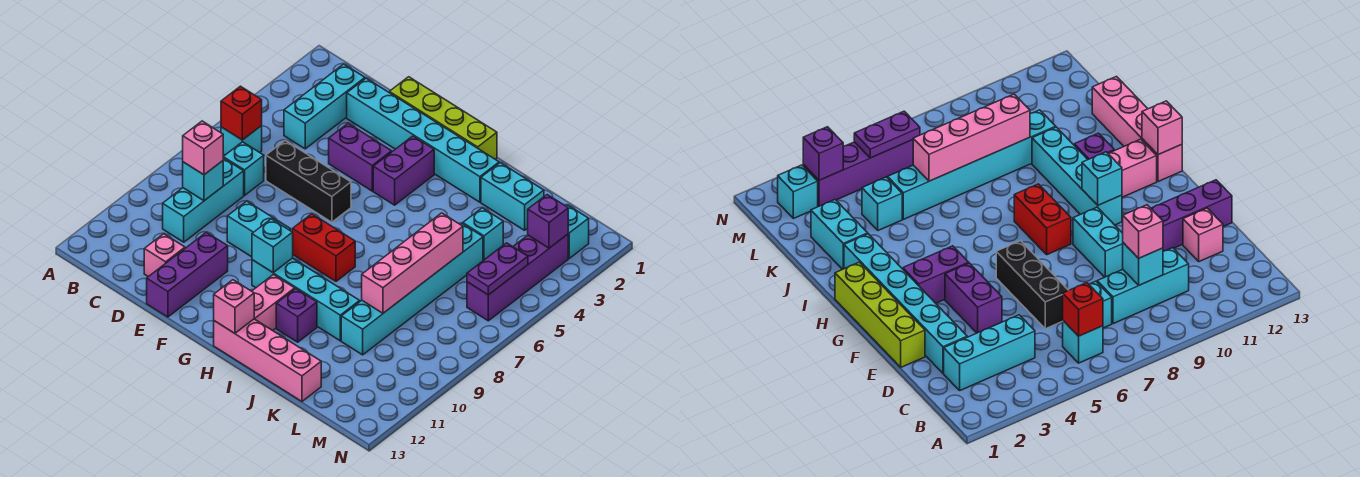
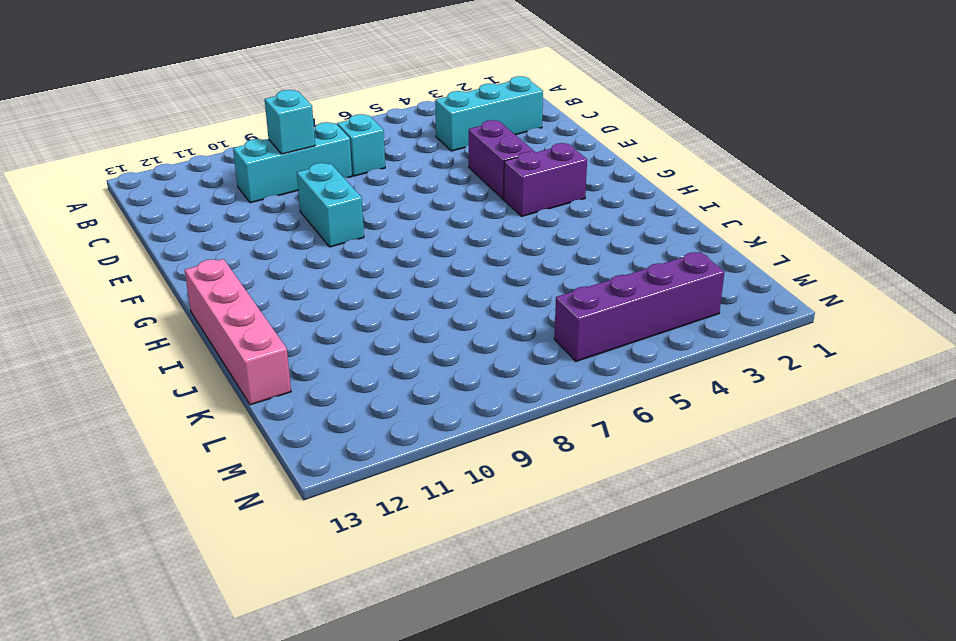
none -> cyan 1x1 brick [221,126,262,155]
none -> cyan 1x6 brick [347,78,499,202]
none -> black 1x3 brick [266,141,351,222]
none -> pink 1x1 brick [144,234,185,277]

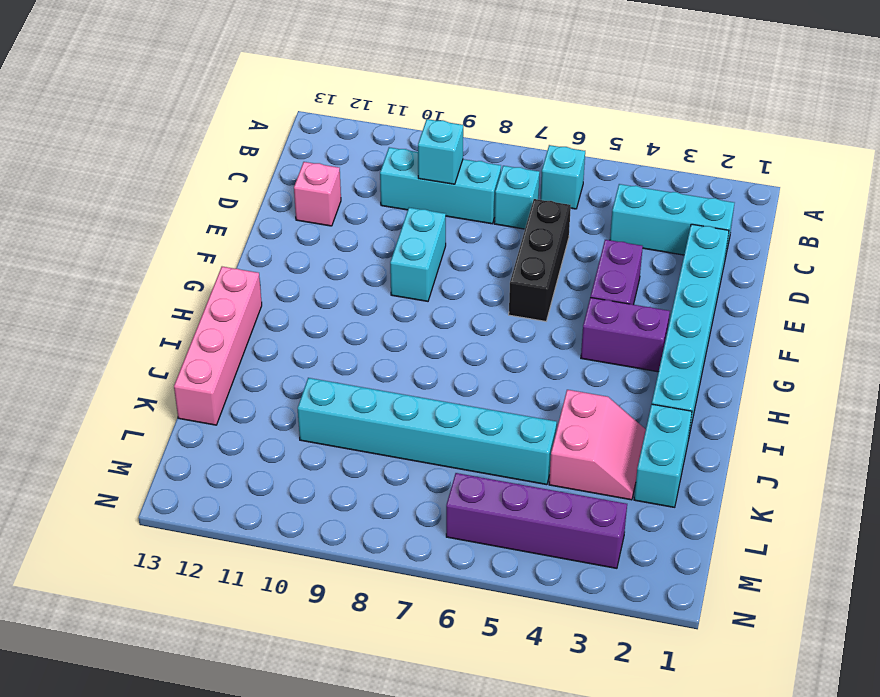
pink 2x2 slope [549,390,646,500] -> cyan 1x1 brick [463,208,503,261]
none -> lime 1x4 brick [389,77,497,159]
none -> purple 1x3 brick [147,232,228,317]
none -> red 1x2 brick [292,214,355,281]
none -> cyan 1x4 brick [252,258,360,341]

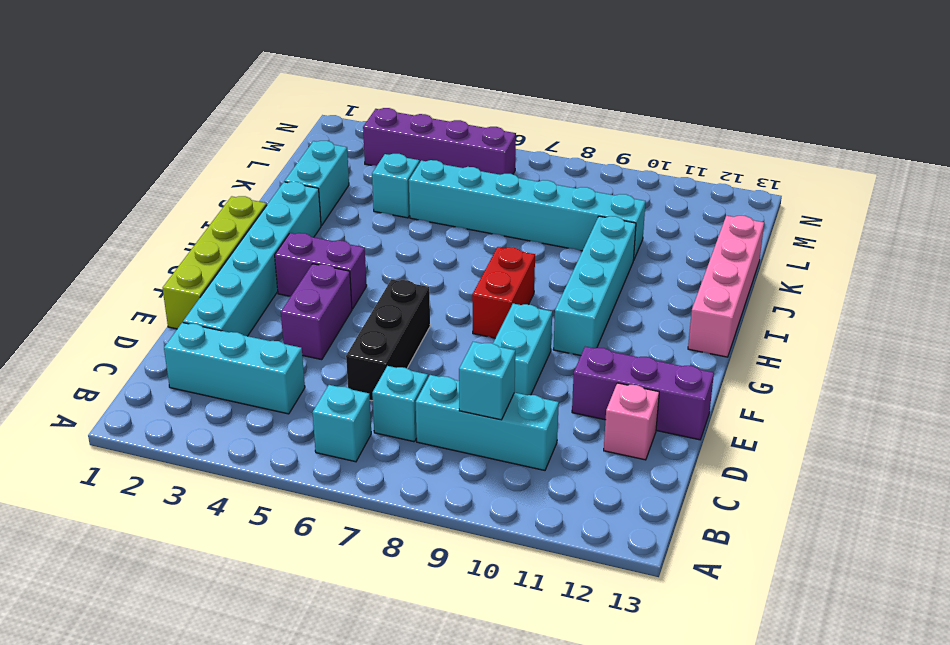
none -> pink 1x2 brick [252,275,295,331]
none -> purple 1x1 brick [276,289,317,342]
none -> cyan 1x1 brick [566,205,589,258]
none -> red 1x1 brick [221,86,262,140]

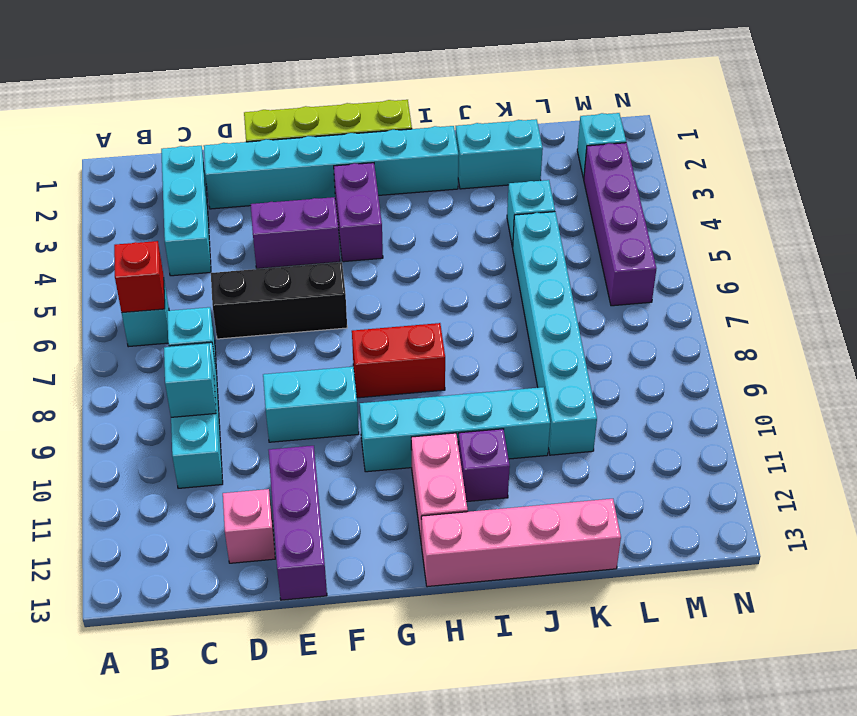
none -> cyan 1x1 brick [252,219,293,272]
none -> pink 1x1 brick [214,280,254,333]
none -> pink 1x4 brick [362,213,463,313]
none -> purple 1x1 brick [528,195,568,248]

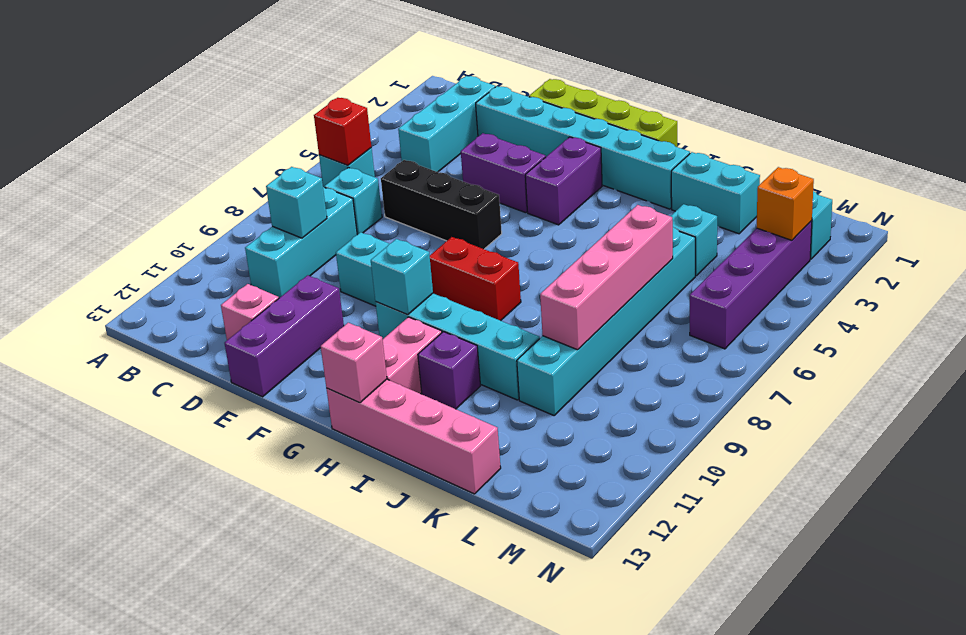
orange 1x1 brick [757,167,814,240] -> purple 1x1 brick [528,195,568,248]
none -> purple 1x2 plate [467,243,528,295]
none -> pink 1x1 brick [183,121,223,175]

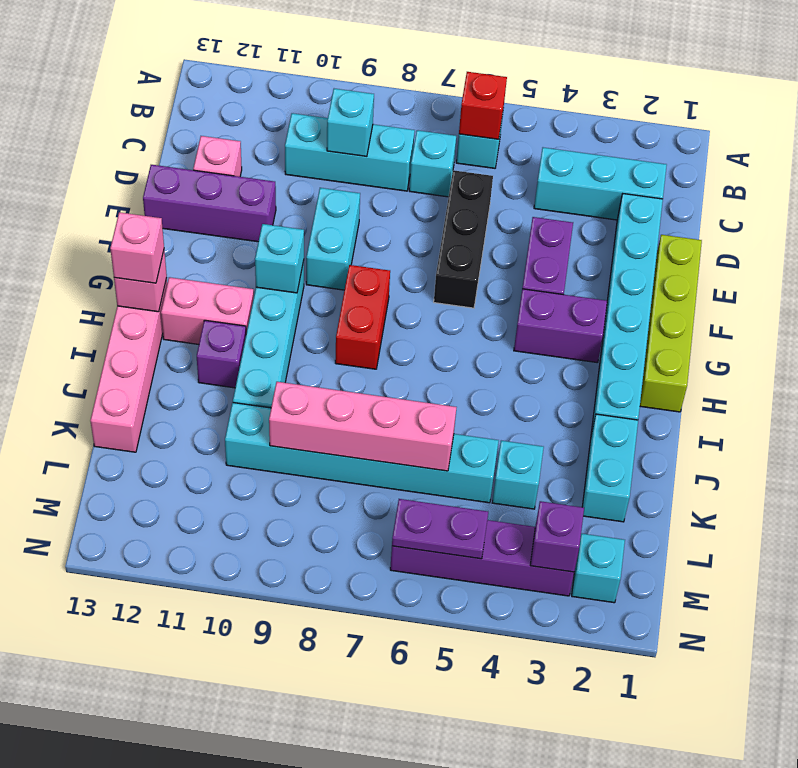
pink 1x1 brick [110,212,164,283] -> pink 1x1 brick moved to [183,121,223,175]

